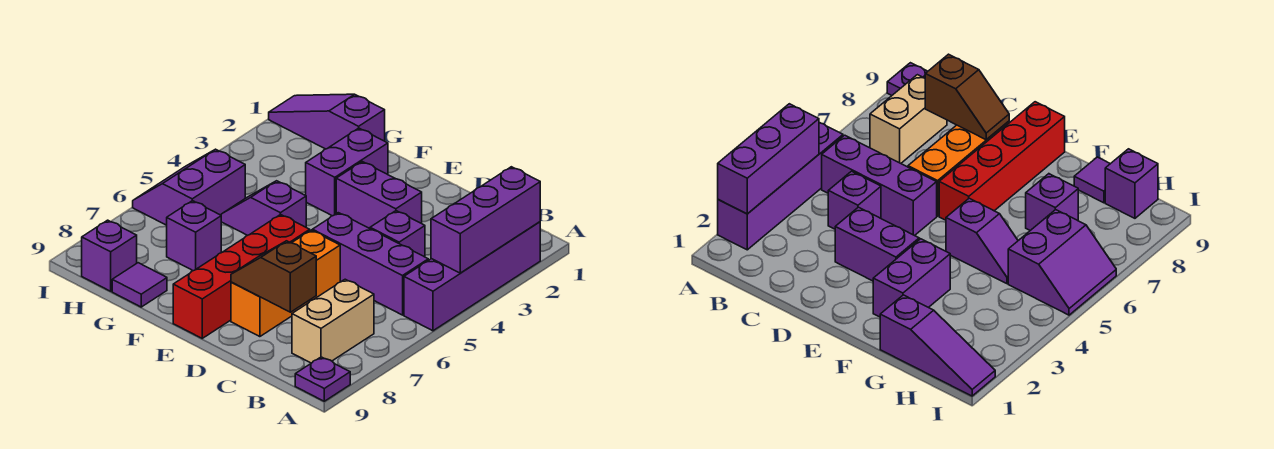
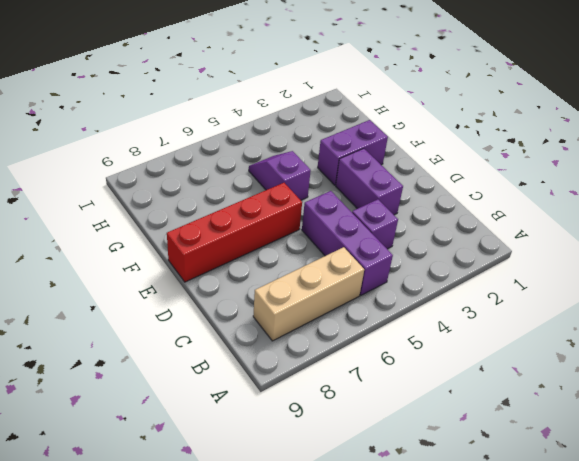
tan 1x3 brick [253,247,364,341] -> tan 1x2 brick [292,279,374,363]
none -> purple 1x4 brick [404,222,540,331]
none -> purple 1x1 plate [295,357,350,401]
none -> orange 1x3 brick [231,230,340,337]

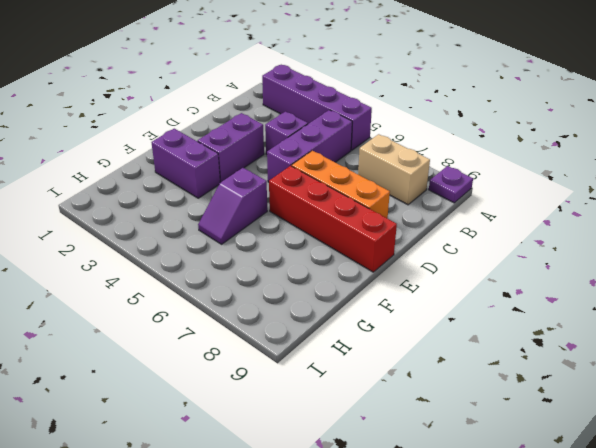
none -> purple 1x3 slope [269,94,385,149]
none -> purple 1x1 brick [167,201,221,271]
none -> purple 1x1 tile [112,263,167,307]

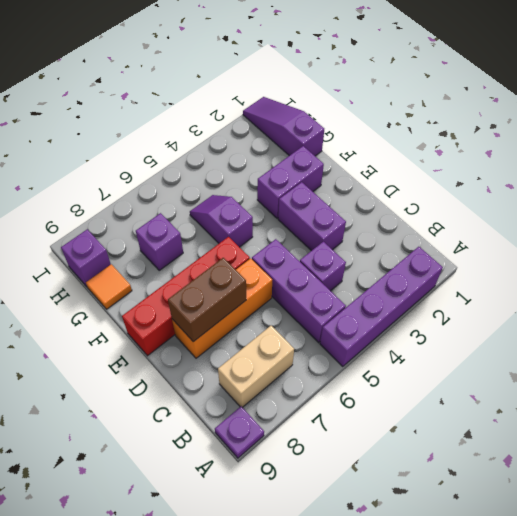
brown 1x2 brick [168,258,246,342] -> brown 1x2 slope [231,241,316,312]
orange 1x1 tile [86,264,132,309] -> purple 1x1 tile [112,263,167,307]
none -> purple 2x2 slope [133,149,245,225]
none -> purple 1x3 brick [431,167,540,273]

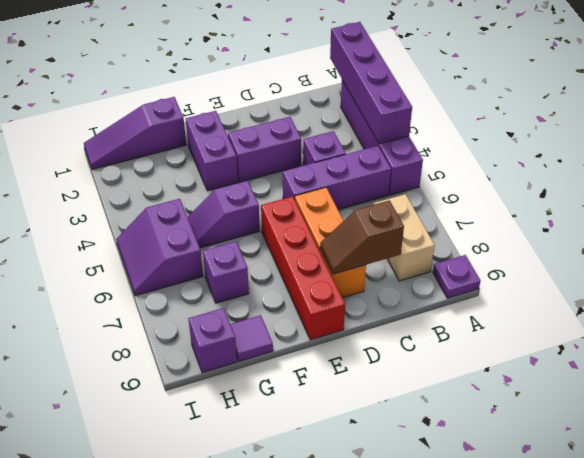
purple 1x4 brick [330,22,412,144] -> purple 1x3 brick [431,167,540,273]

